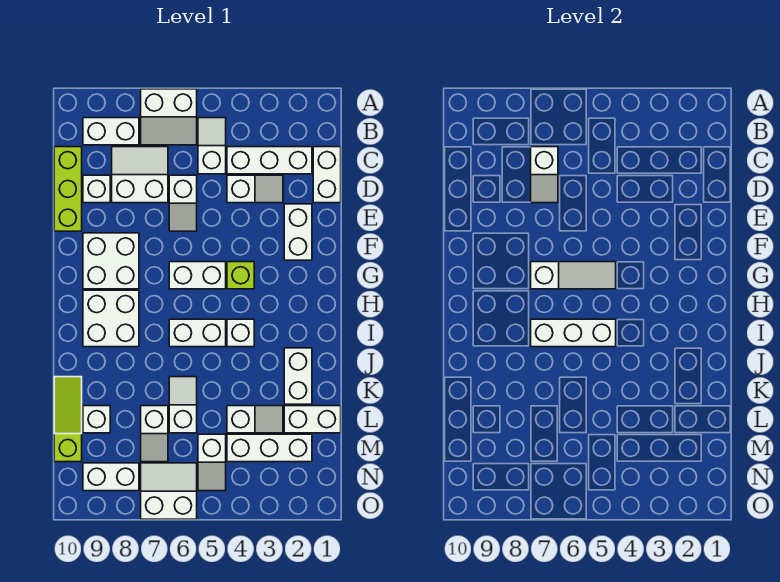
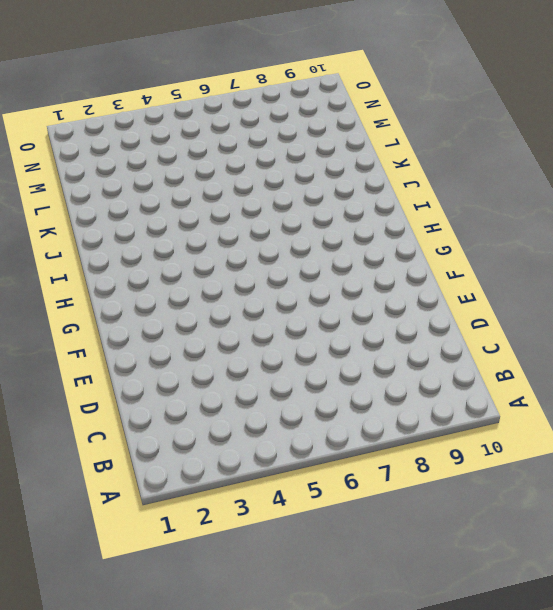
none -> white 2x2 slope [141,89,197,145]
none -> white 1x2 slope [198,118,226,174]
none -> white 1x2 brick [83,118,139,145]
none -> white 1x2 brick [313,147,341,203]

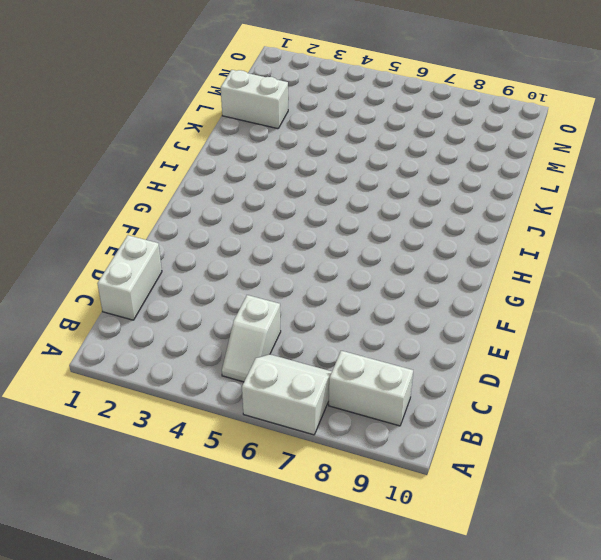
none -> white 1x3 brick [227,147,312,174]
none -> white 2x2 slope [112,147,168,203]
none -> lime 1x3 brick [54,147,82,231]
none -> white 1x2 slope [227,175,283,203]

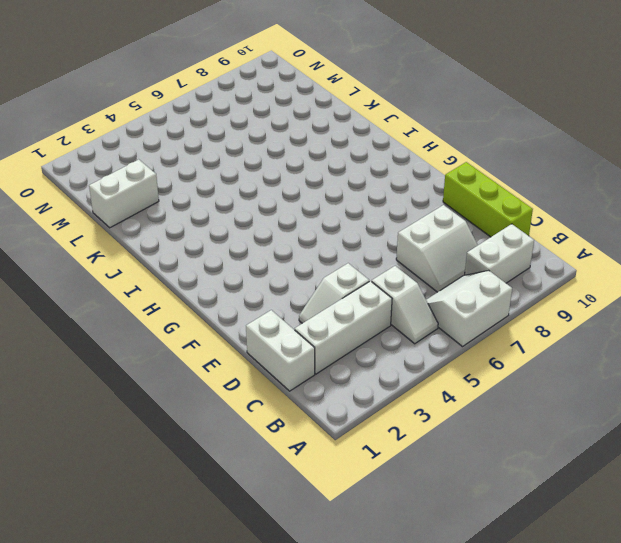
none -> white 1x2 slope [169,175,197,231]
none -> white 1x1 brick [83,175,110,203]
none -> white 1x2 brick [284,204,312,260]
none -> white 2x2 brick [83,233,139,289]

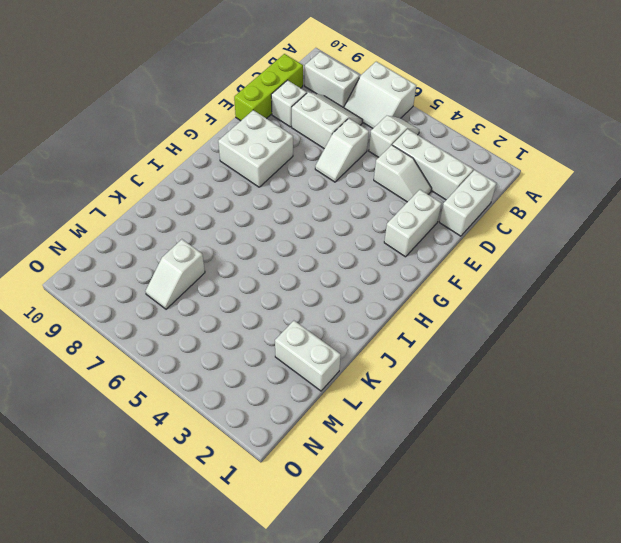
none -> lime 1x1 brick [227,262,254,289]
none -> white 1x2 brick [169,262,226,289]
none -> white 2x2 brick [83,290,139,347]
none -> white 1x1 brick [227,319,254,347]

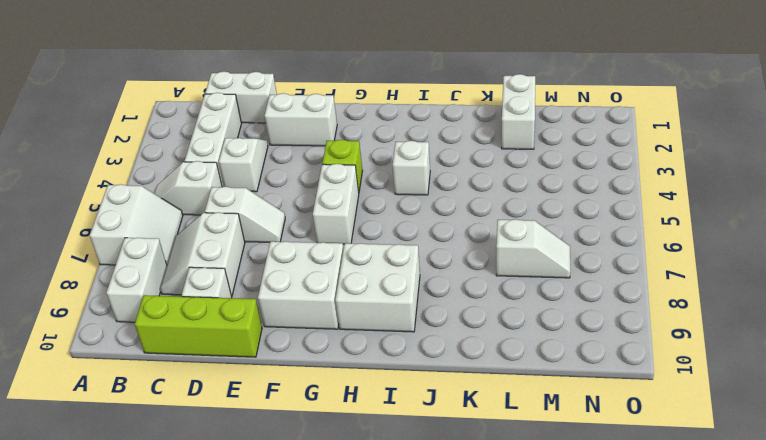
none -> white 1x2 brick [169,319,226,347]
none -> white 1x2 brick [284,348,312,404]
none -> white 1x2 slope [169,377,197,433]
none -> lime 1x3 slope [54,377,82,462]

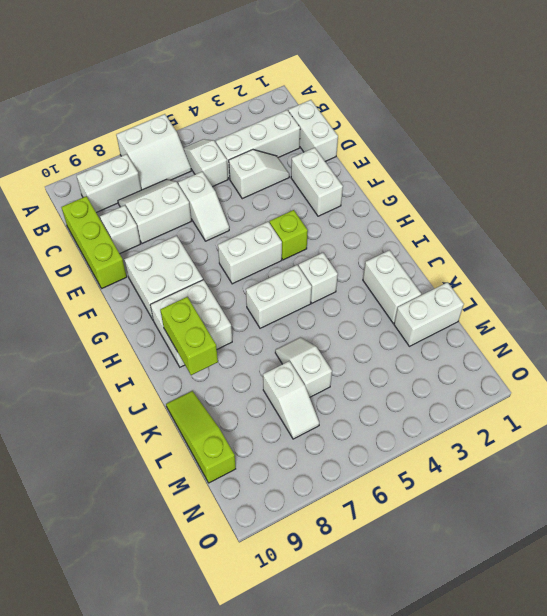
lime 1x2 brick [160,297,218,375] -> none
none -> white 1x2 slope [227,406,283,433]
none -> white 1x1 brick [83,406,110,433]
none -> white 1x3 brick [227,434,312,462]
none -> white 1x2 slope [198,434,226,491]

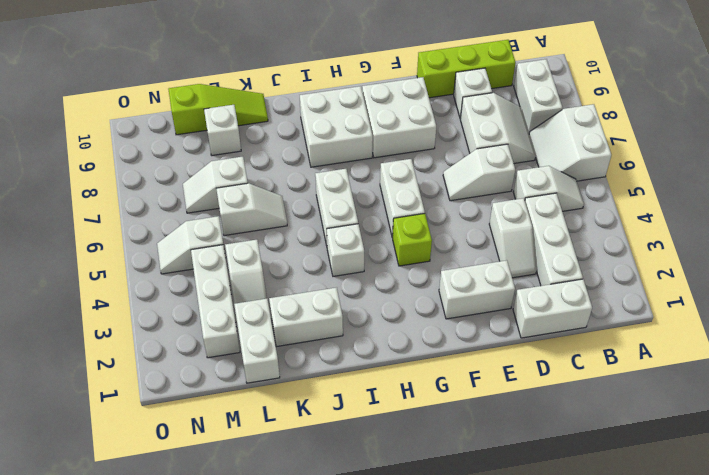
none -> white 2x2 slope [141,463,197,519]
none -> white 1x2 brick [83,463,139,491]
none -> white 1x2 slope [531,147,558,203]
none -> white 1x3 slope [531,262,616,289]

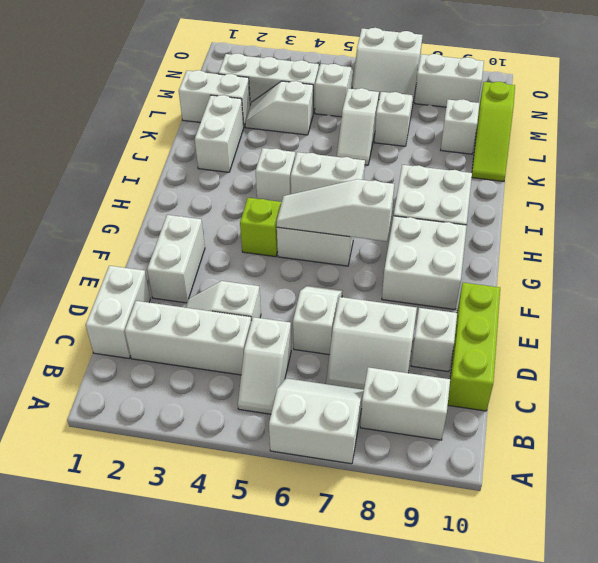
none -> white 1x2 slope [531,147,558,203]
none -> white 1x3 brick [531,319,616,347]

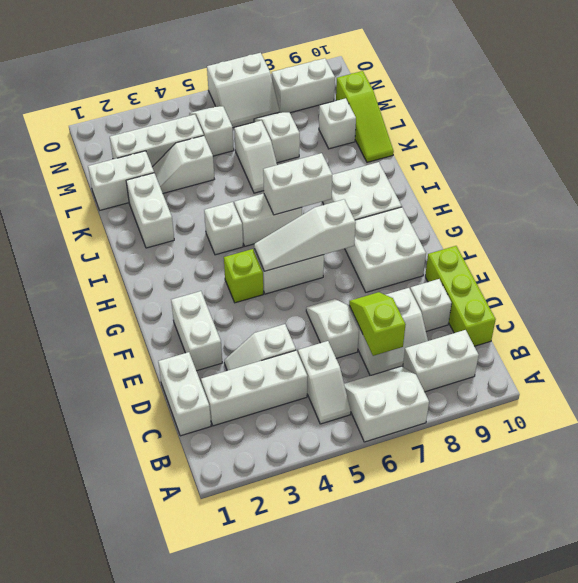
lime 1x2 slope [349,292,406,356] -> white 1x2 slope [531,147,558,203]
white 1x2 brick [263,153,332,215] -> white 1x3 brick [531,319,616,347]

